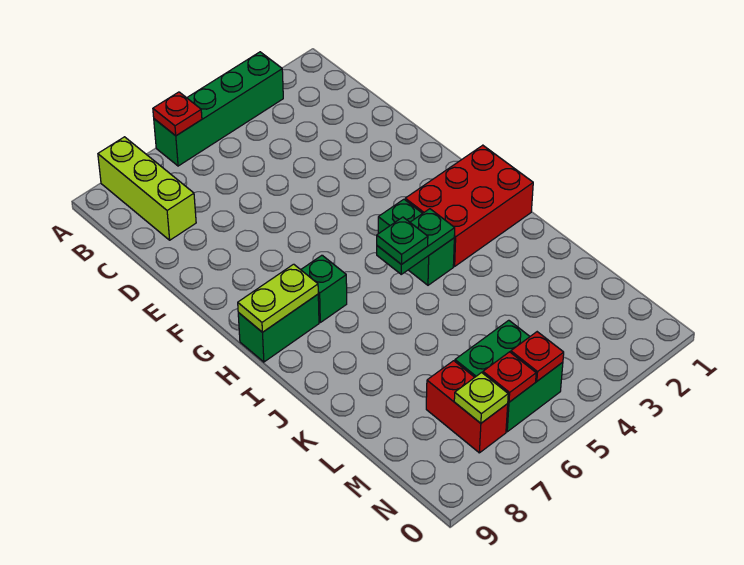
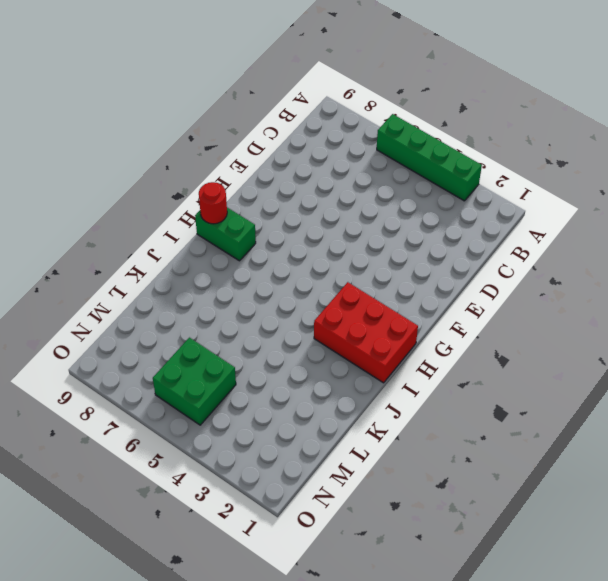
red 1x1 round brick [199,182,227,224] -> lime 1x2 plate [238,264,318,332]
none -> lime 1x3 brick [98,137,196,240]
none -> green 1x2 brick [378,199,454,285]
none -> green 1x1 brick [301,255,347,322]

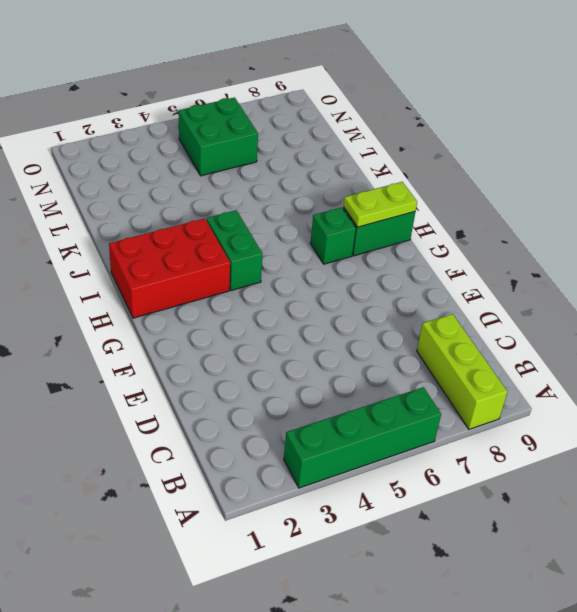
none -> red 1x2 brick [426,361,508,453]
none -> red 1x1 plate [153,92,202,136]
none -> green 1x2 plate [377,209,455,274]

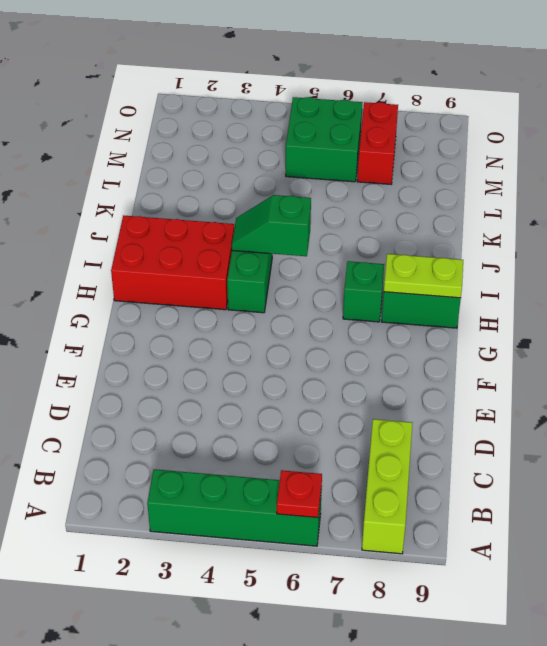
green 1x2 slope [232,195,311,256] -> green 1x2 plate [377,209,455,274]
none -> red 1x1 plate [511,332,564,381]
none -> red 1x1 plate [483,352,536,402]
none -> lime 1x1 plate [454,373,508,423]

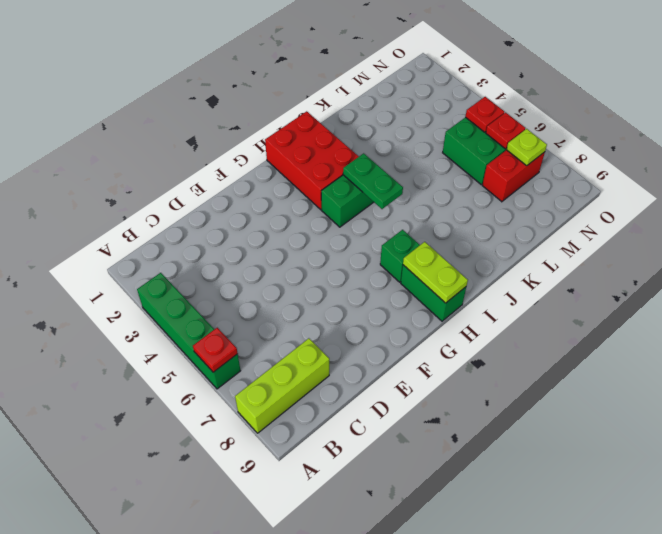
none -> green 1x1 plate [377,217,428,265]

